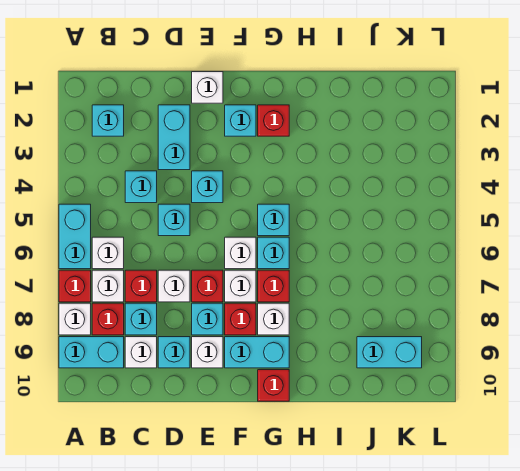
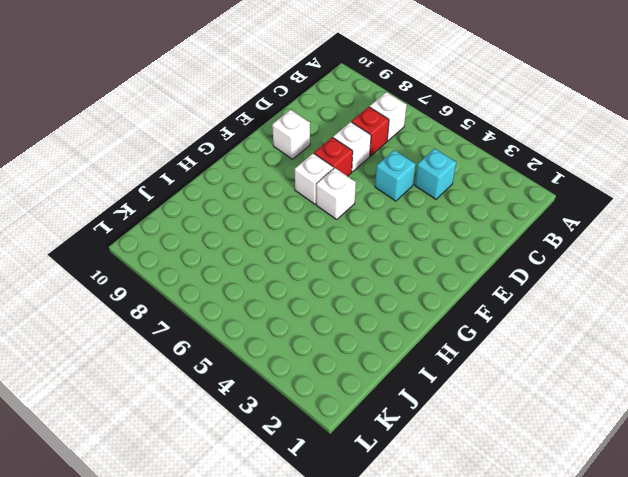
none -> cyan 1x2 brick [59,204,91,269]
none -> red 1x1 brick [59,270,91,302]
none -> white 1x1 brick [59,303,91,335]
none -> cyan 1x2 brick [59,337,124,368]

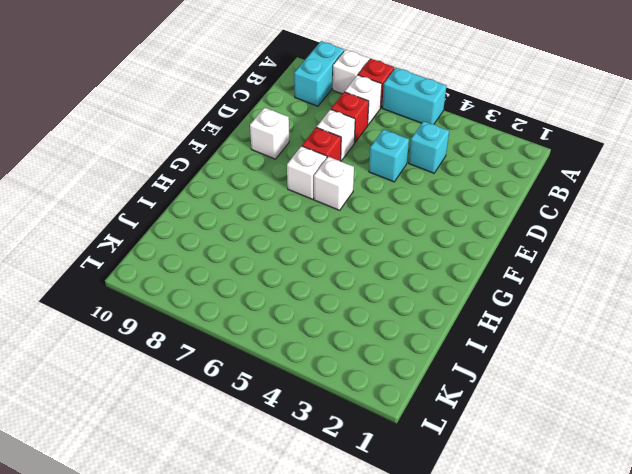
none -> cyan 1x1 brick [92,105,124,136]
none -> white 1x1 brick [92,237,124,269]
none -> red 1x1 brick [92,303,124,335]
none -> cyan 1x1 brick [125,303,157,335]

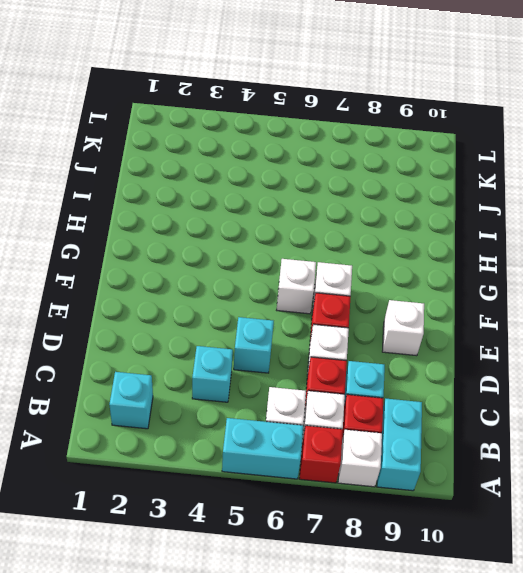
none -> white 1x1 brick [125,337,157,368]
none -> cyan 1x2 brick [158,105,190,170]
none -> cyan 1x1 brick [158,337,190,368]
none -> white 1x1 brick [192,72,223,103]

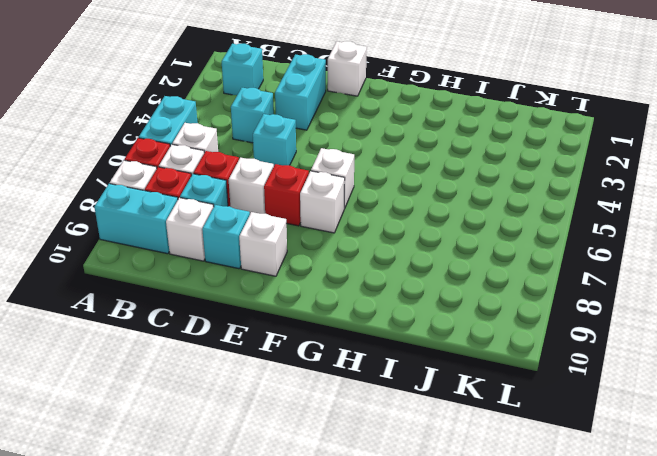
none -> cyan 1x1 brick [192,171,223,203]
none -> cyan 1x1 brick [192,303,223,335]
none -> cyan 1x1 brick [225,105,256,136]
none -> red 1x1 brick [225,303,256,335]

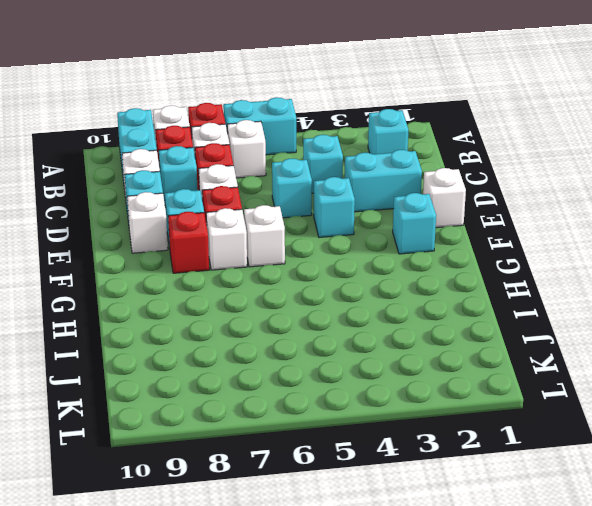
none -> cyan 1x2 brick [225,337,289,368]
none -> red 1x1 brick [258,105,289,136]
none -> cyan 1x1 brick [258,204,289,236]
none -> cyan 1x1 brick [258,237,289,269]

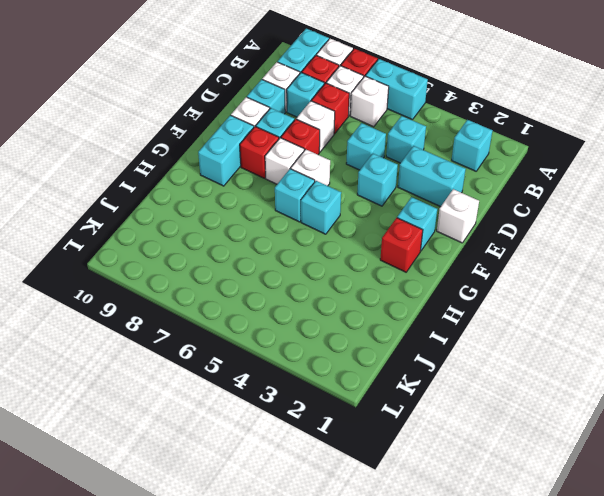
none -> red 1x1 brick [258,270,289,302]
none -> white 1x1 brick [258,303,289,335]
none -> red 1x1 brick [258,370,289,401]
none -> cyan 1x2 brick [357,337,422,368]

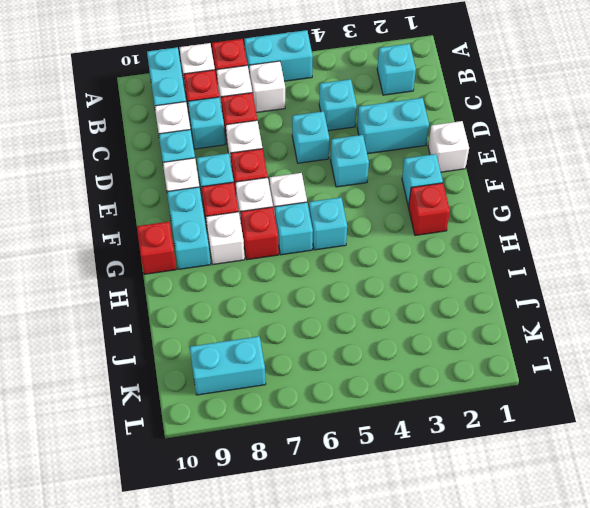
cyan 1x2 brick [190,336,266,395] -> cyan 1x2 brick turned to [357,337,422,368]

